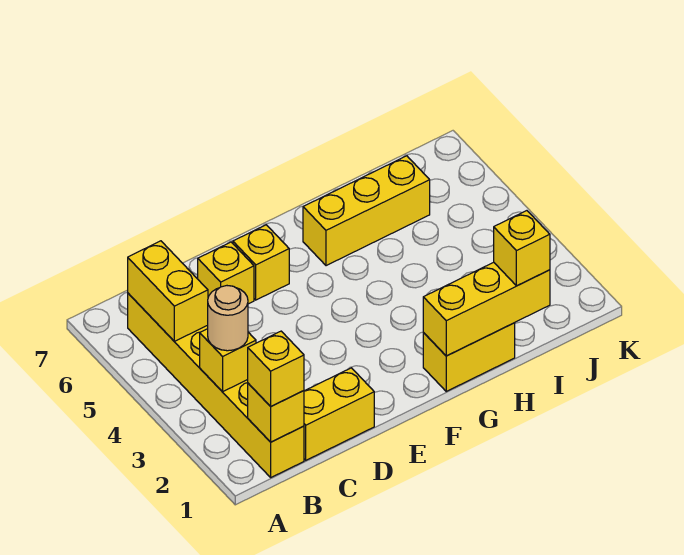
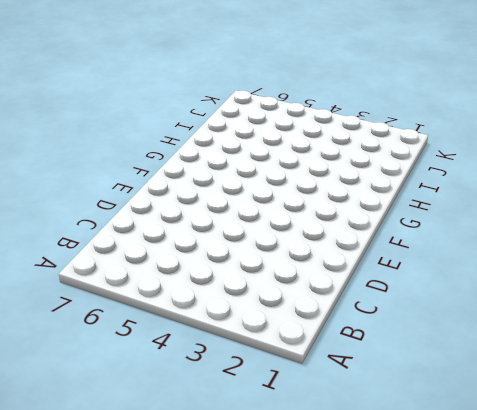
none -> yellow 1x6 brick [128,293,304,477]
none -> yellow 1x2 brick [304,368,374,460]
none -> yellow 1x1 brick [198,242,254,304]

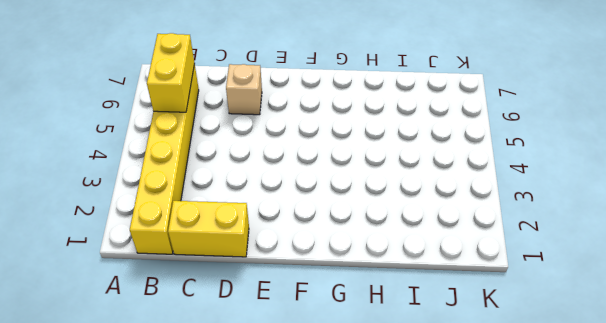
tan 1x1 brick [226,64,262,115] -> yellow 1x1 brick [198,242,254,304]
none -> yellow 1x1 brick [233,225,289,300]
none -> yellow 1x2 brick [423,323,515,391]
none -> yellow 1x3 brick [303,156,430,266]

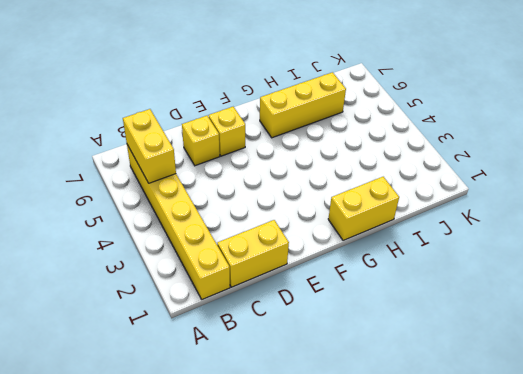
none -> yellow 1x1 brick [248,383,304,442]
none -> yellow 1x1 brick [200,329,256,392]
none -> yellow 1x3 brick [423,262,550,356]

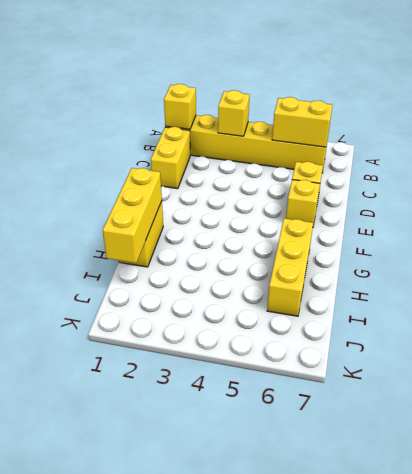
none -> yellow 1x1 brick [248,331,304,406]
none -> tan 1x1 round brick [208,286,248,351]
none -> yellow 1x1 brick [494,211,550,286]

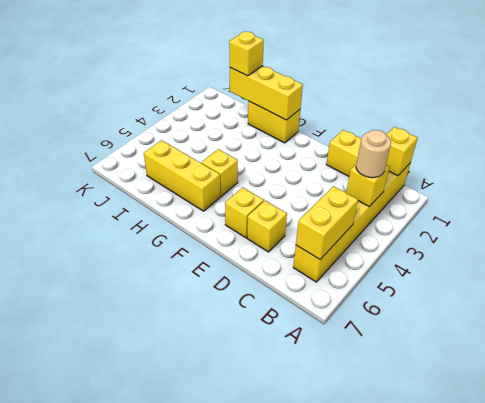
yellow 1x1 brick [201,149,238,196] -> yellow 1x1 brick moved to [248,331,304,406]

